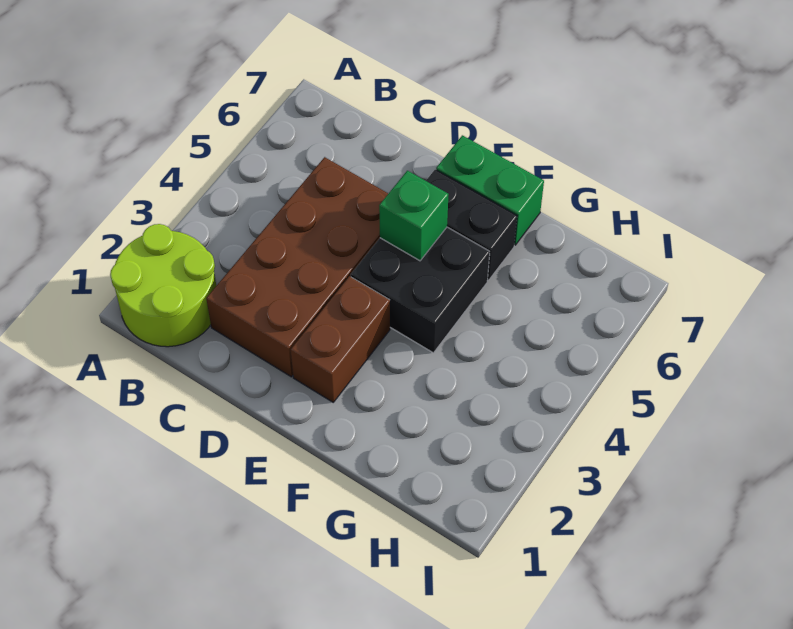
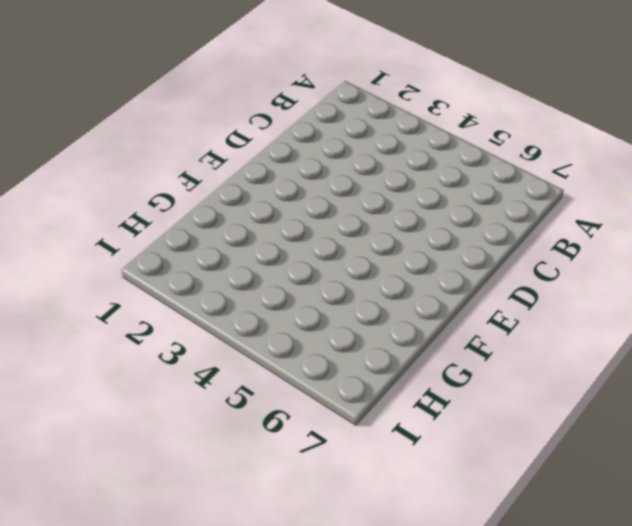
none -> lime 2x2 round brick [110,224,216,347]
none -> brown 2x4 brick [206,157,388,377]

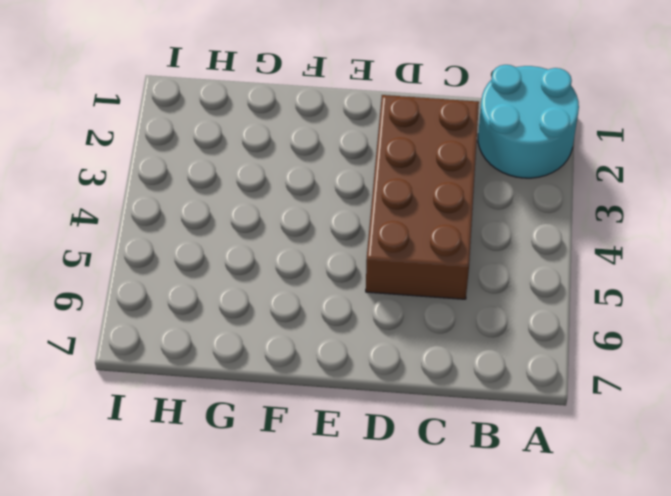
cyan 2x2 round brick [478,65,579,178] -> lime 2x2 round brick [110,224,216,347]
none -> brown 1x2 brick [291,276,390,402]
none -> black 2x2 brick [351,227,490,353]

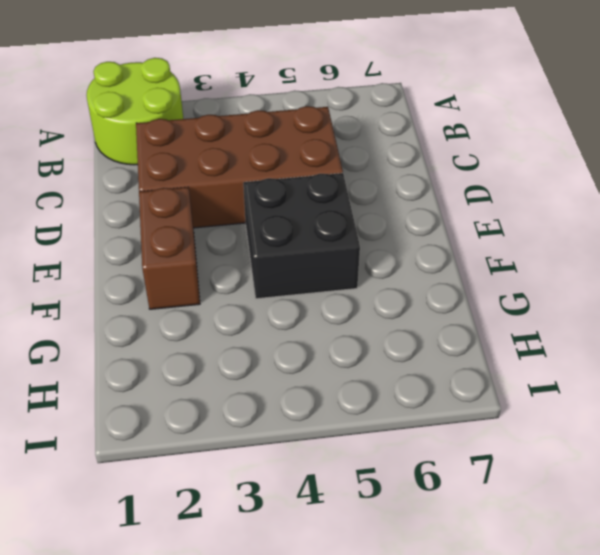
brown 1x2 brick [139,187,200,309] -> brown 1x2 brick turned to [291,276,390,402]
none -> black 1x2 brick [426,170,517,280]
none -> green 1x2 brick [436,135,544,245]

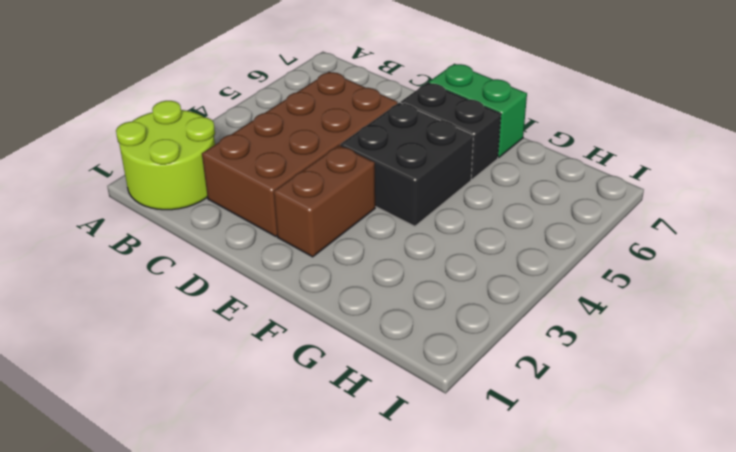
none -> green 1x1 brick [379,171,449,261]

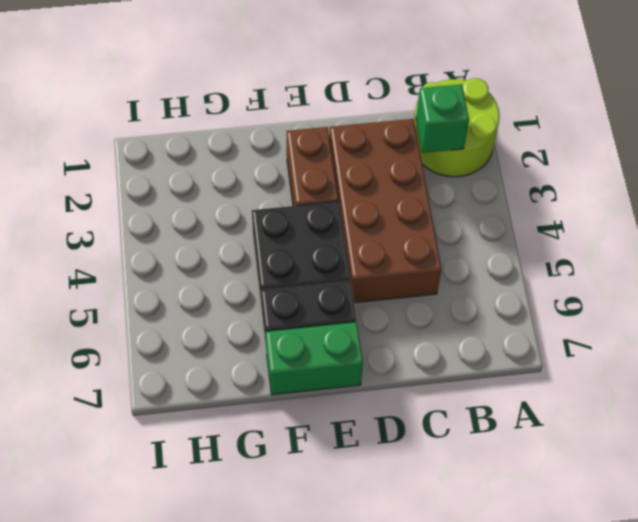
green 1x1 brick [416,84,469,153] -> green 1x1 brick moved to [379,171,449,261]

